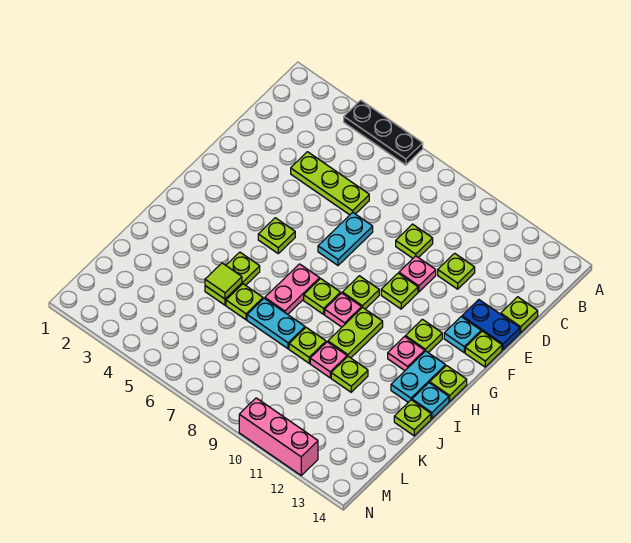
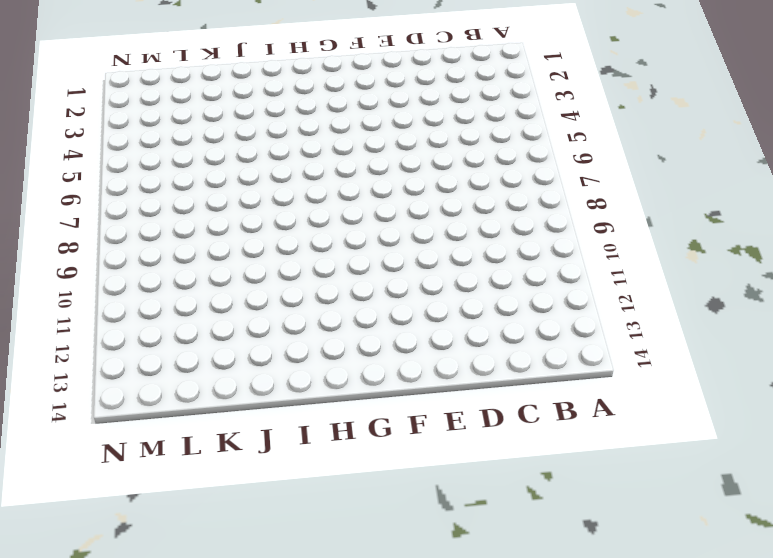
none -> black 1x3 plate [344,100,423,165]
none -> lime 1x3 plate [291,152,369,215]
none -> lime 1x1 plate [396,224,433,258]
none -> lime 1x1 plate [438,253,475,289]

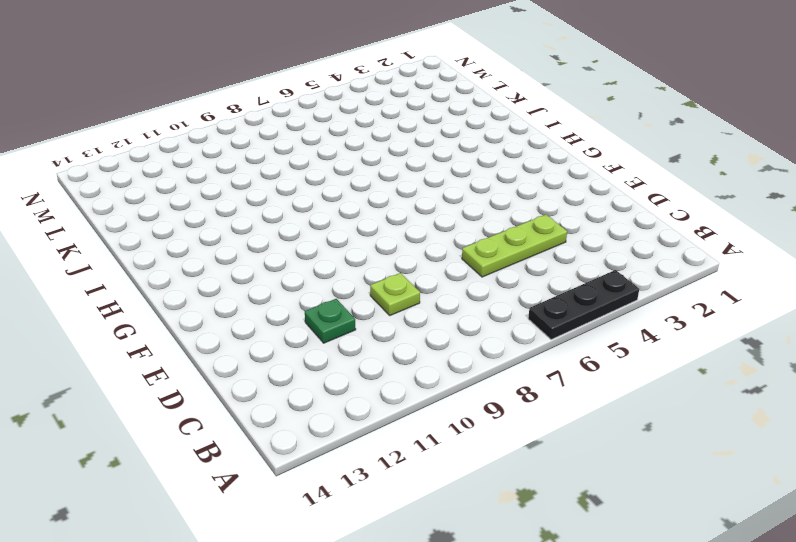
green 1x1 plate [305,299,356,343] -> lime 1x1 plate [438,253,475,289]
none -> lime 1x1 plate [501,297,538,333]
none -> cyan 1x2 plate [318,213,373,265]
none -> pink 1x1 plate [399,256,436,292]
none -> blue 1x2 plate [462,300,520,350]

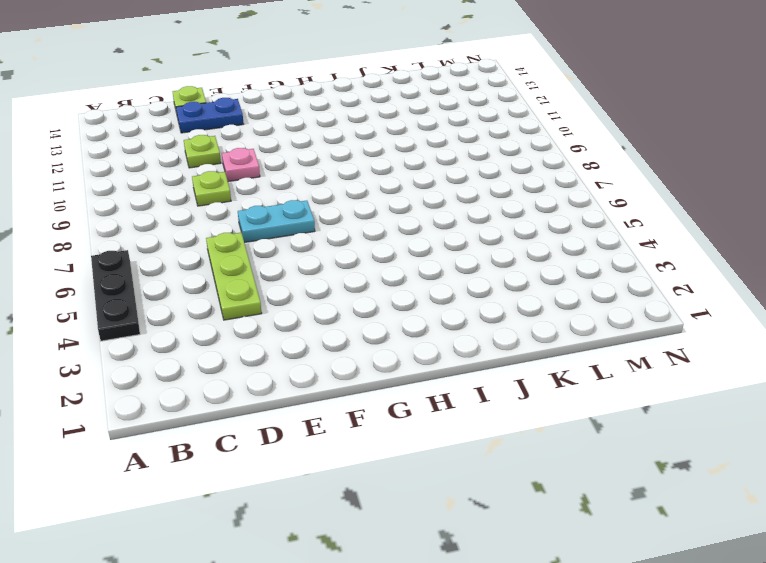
blue 1x2 plate [176,98,244,133] -> blue 1x2 plate turned to [462,300,520,350]
none -> lime 1x1 plate [381,273,418,309]
none -> cyan 1x1 plate [444,317,481,352]
none -> lime 1x1 plate [465,331,502,367]
none -> lime 1x1 plate [258,218,295,253]

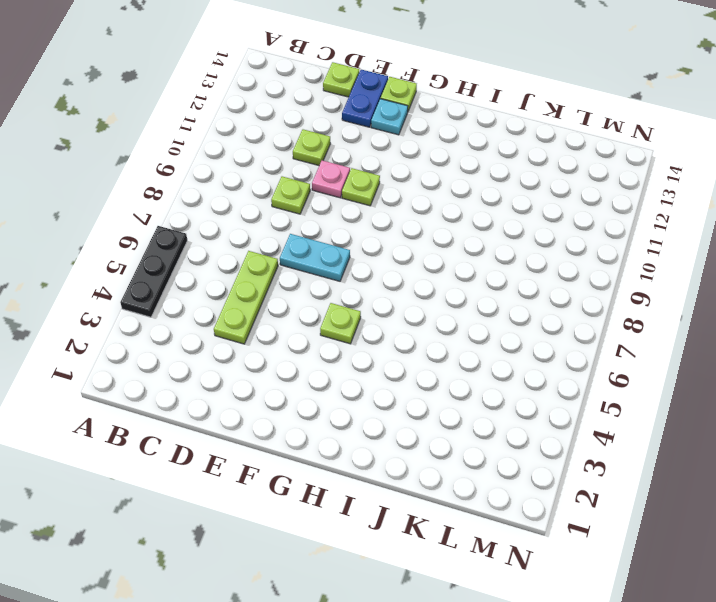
none -> lime 1x1 plate [342,276,379,309]
none -> lime 1x1 plate [405,319,442,353]
none -> pink 1x2 plate [265,264,320,314]
none -> lime 1x1 plate [304,279,341,314]

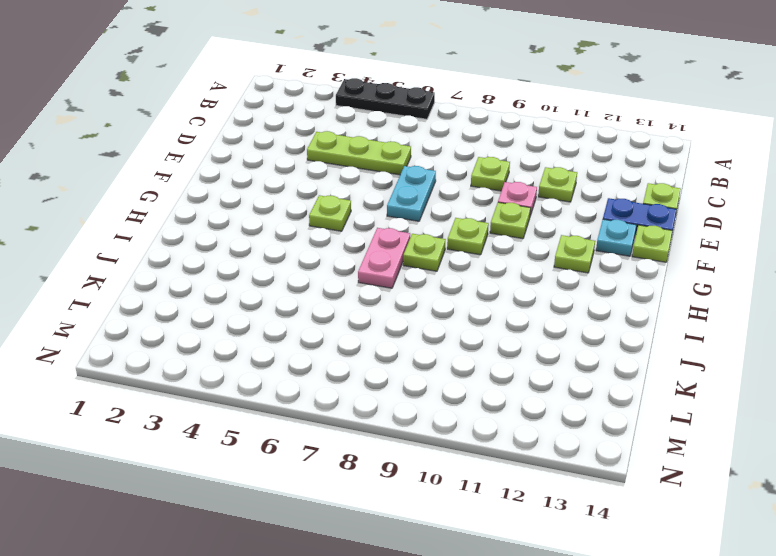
none -> pink 1x1 plate [325,293,362,327]
none -> lime 1x2 plate [328,307,383,358]
none -> pink 1x1 plate [388,337,425,370]
none -> cyan 1x2 plate [391,351,446,402]

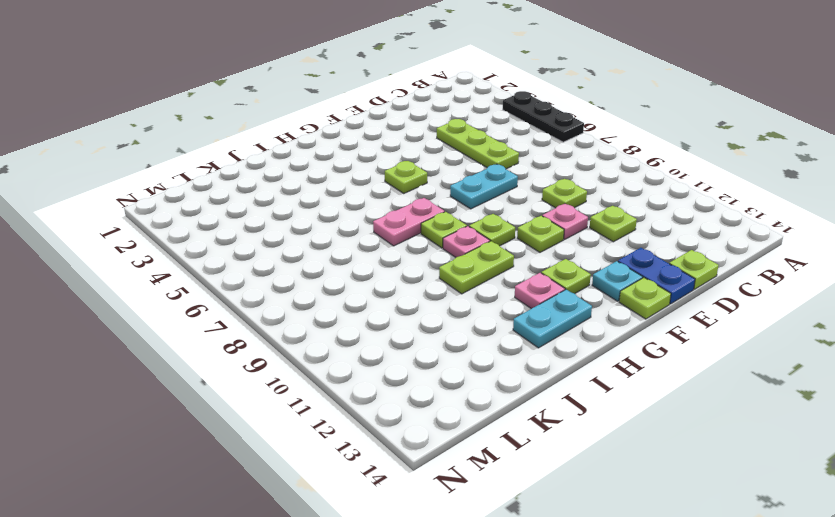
none -> lime 1x1 plate [430,366,467,401]
none -> lime 1x2 plate [205,252,260,305]
none -> cyan 1x1 plate [412,383,449,419]
none -> lime 1x1 plate [226,284,263,320]

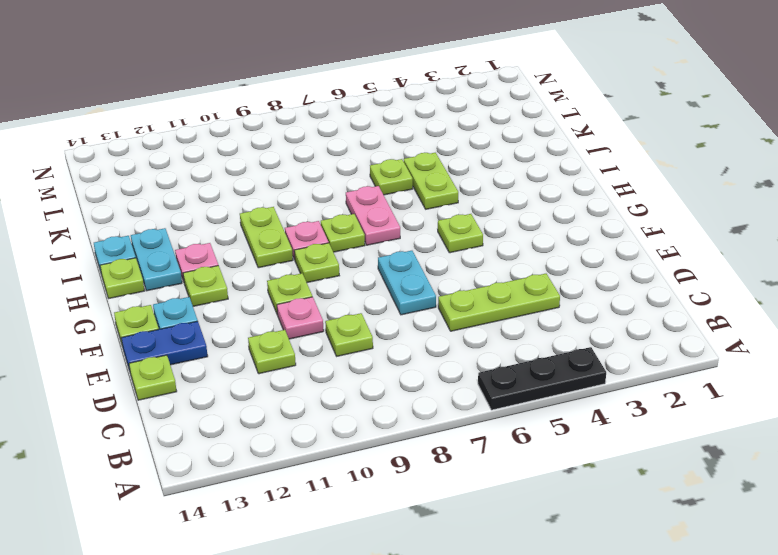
none -> cyan 1x2 plate [247,299,305,349]
none -> lime 1x1 plate [289,328,326,363]
none -> pink 1x1 plate [310,342,347,378]
none -> lime 1x1 plate [331,357,368,392]

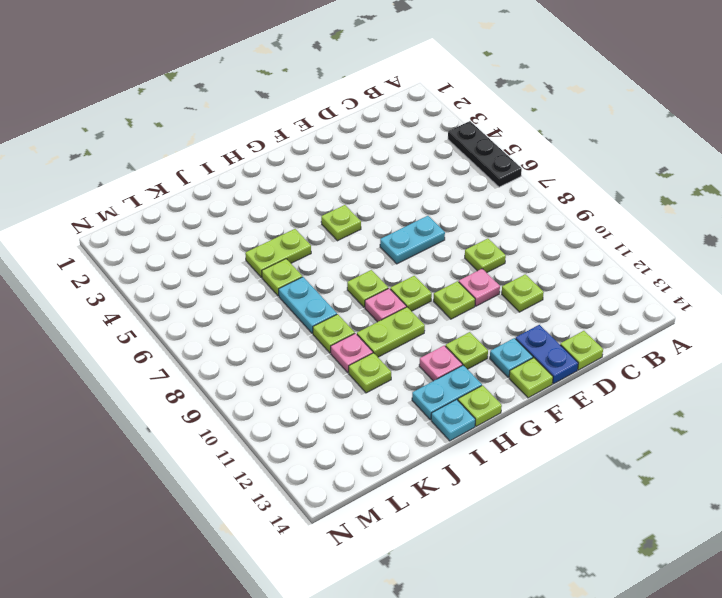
none -> lime 1x3 plate [291,152,369,215]
none -> pink 1x2 plate [265,264,320,314]
none -> lime 1x1 plate [394,400,431,436]
none -> pink 1x3 brick [239,398,318,475]

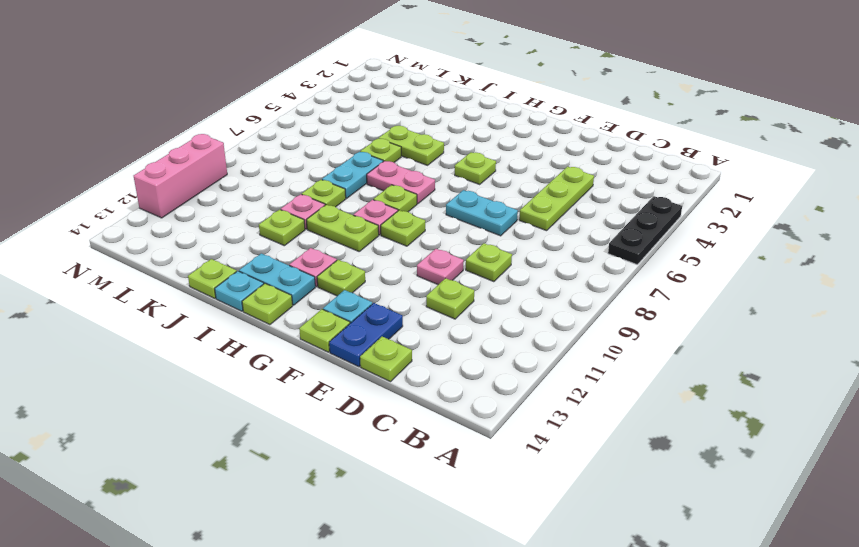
none -> lime 1x1 plate [381,273,418,309]
none -> lime 1x1 tile [205,263,242,299]

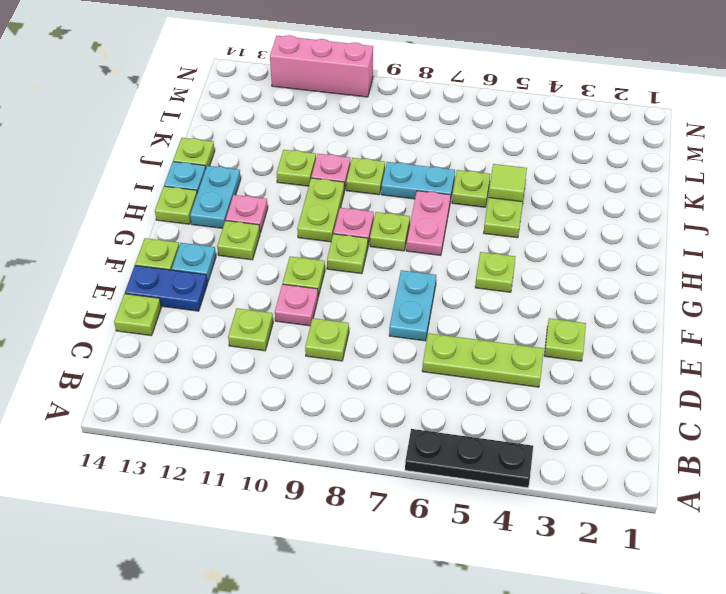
lime 1x1 plate [544,318,586,361] -> none

